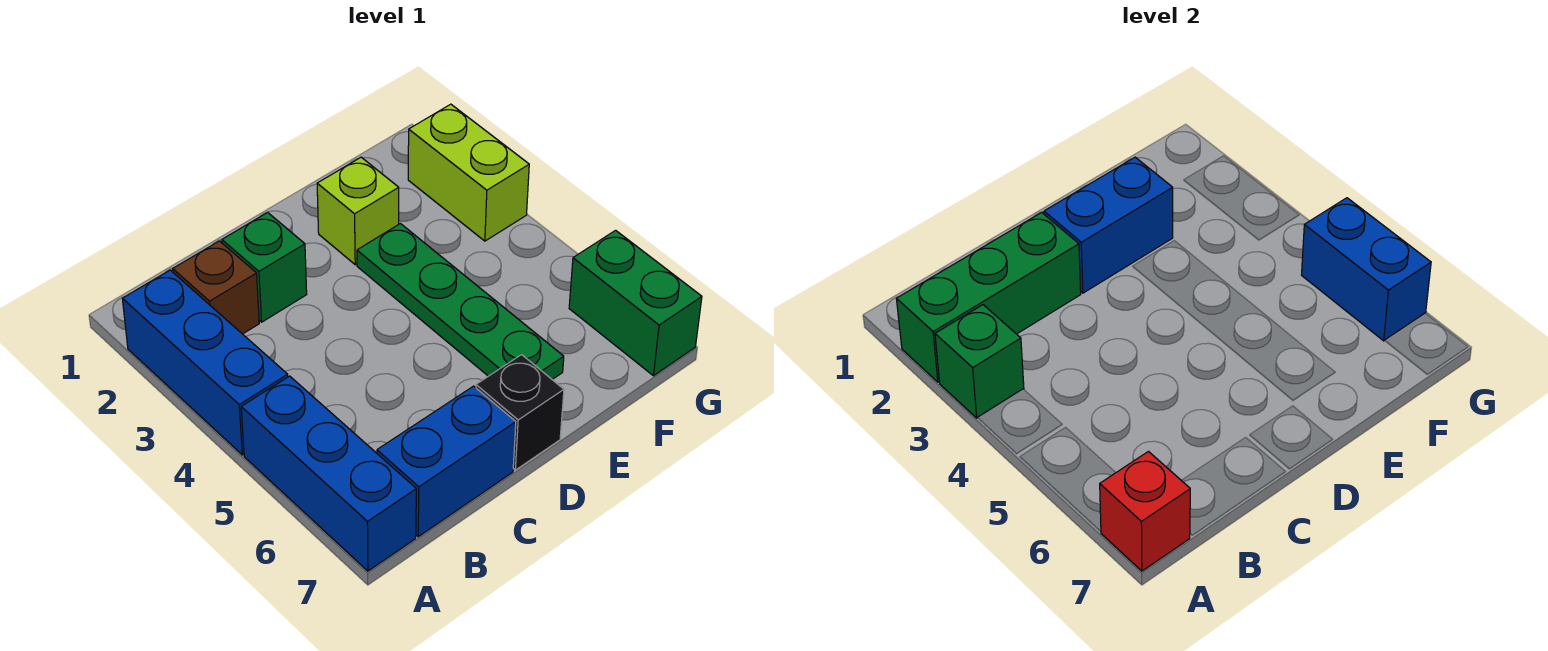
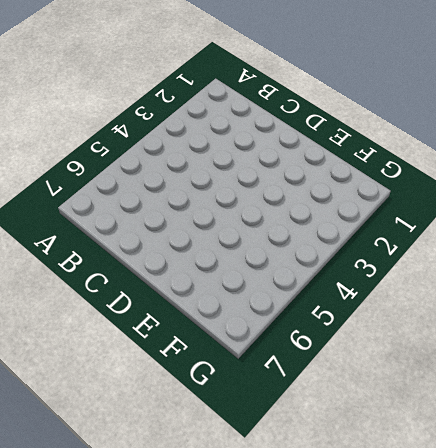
none -> blue 1x3 brick [123,270,288,455]
none -> blue 1x3 brick [241,376,416,571]
none -> brown 1x1 brick [173,241,259,334]

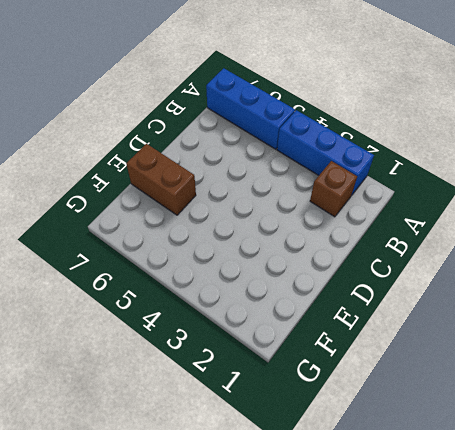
brown 1x2 brick [126,144,196,215] -> green 1x4 plate [357,224,564,379]
none -> blue 1x2 brick [377,386,516,537]
none -> green 1x1 brick [222,213,307,322]
none -> black 1x1 brick [476,355,564,470]

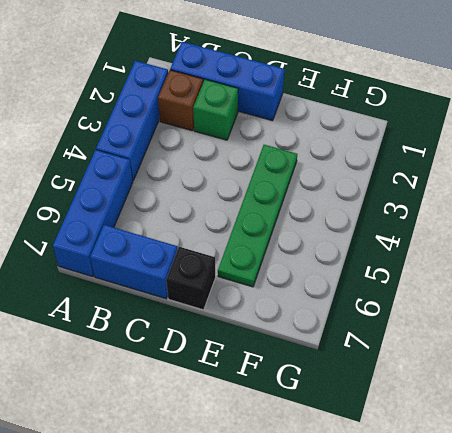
blue 1x3 brick [170,42,284,121] -> none
none -> lime 1x1 brick [317,157,399,265]
none -> lime 1x2 brick [408,104,529,241]
none -> green 1x2 brick [569,230,702,376]

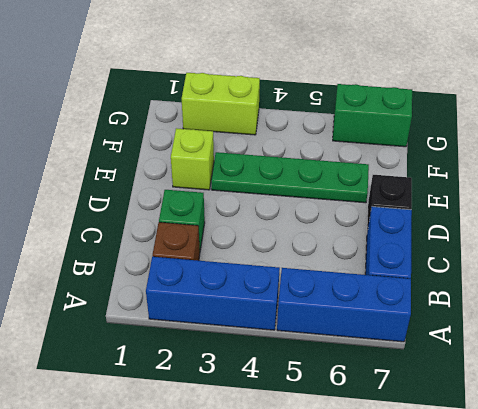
none -> green 1x3 brick [897,213,1081,382]
none -> green 1x1 brick [935,305,1024,418]
none -> red 1x1 brick [1100,452,1190,571]

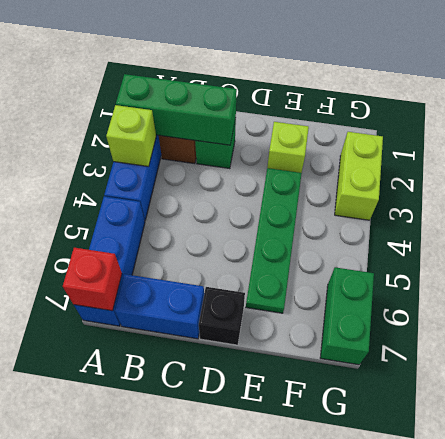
lime 1x1 brick [106,105,156,167] -> green 1x1 brick [935,305,1024,418]
none -> blue 1x2 brick [1044,157,1173,293]
none -> blue 1x2 brick [1302,198,1431,341]

